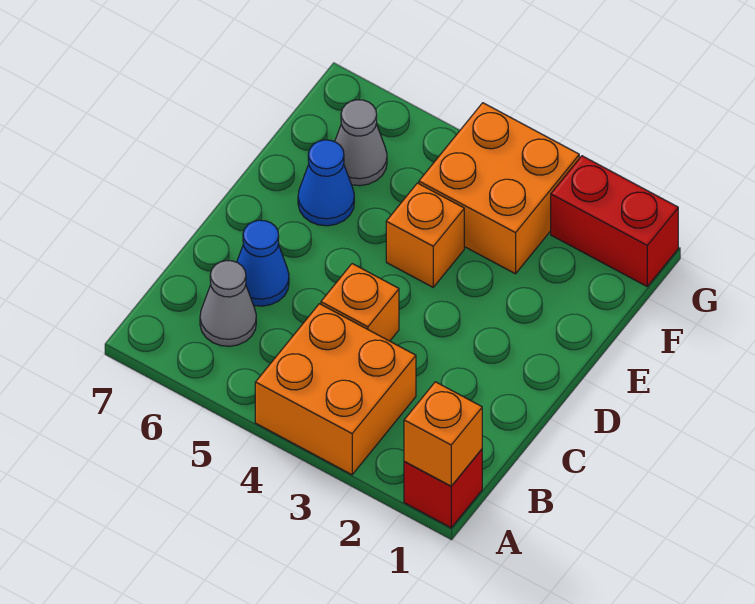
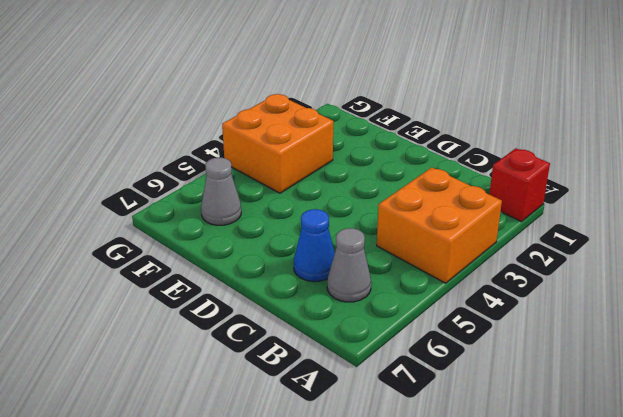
none -> orange 1x1 brick [321,264,399,341]
none -> orange 1x1 brick [386,183,464,287]

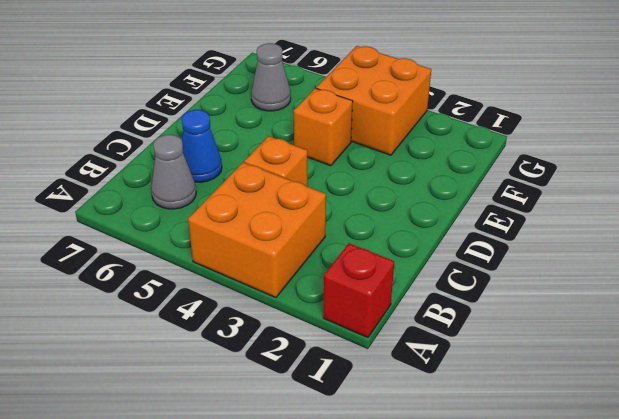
none -> blue 1x1 cone [298,140,354,226]
none -> red 1x2 brick [551,156,678,286]

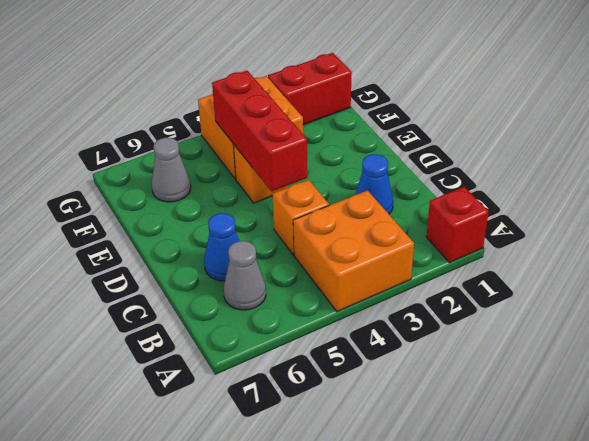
blue 1x1 cone [355,154,393,214] -> blue 1x1 cone moved to [298,140,354,226]
red 1x3 brick [212,71,307,192] -> none
none -> orange 1x1 brick [404,382,482,486]

